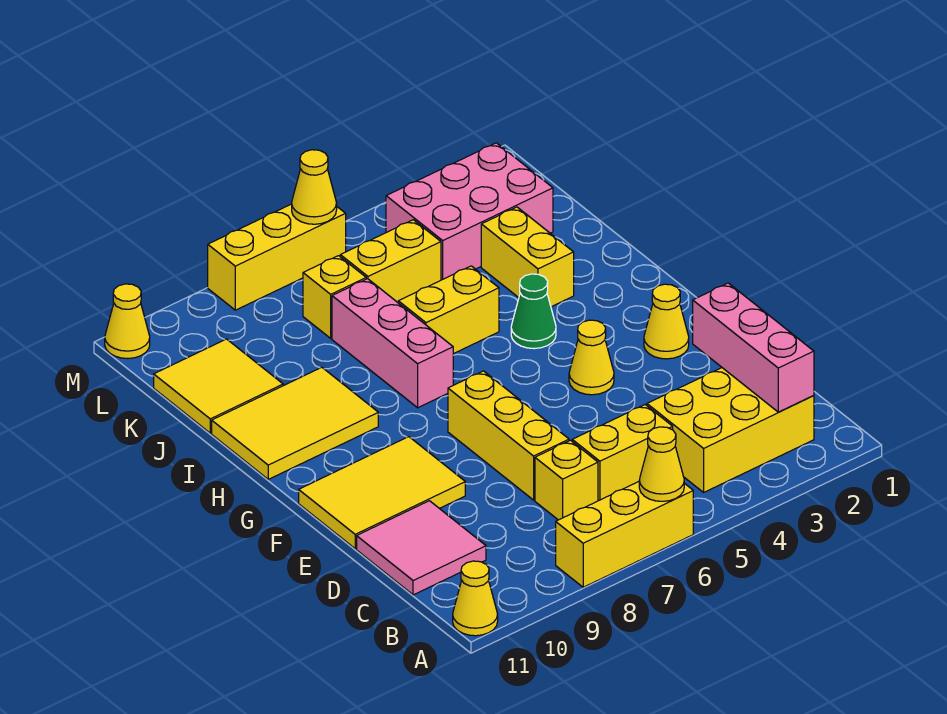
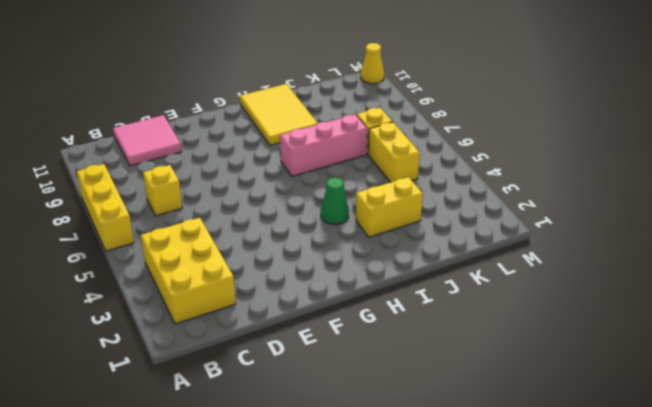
none -> yellow 1x1 cone [453,561,498,636]
none -> yellow 1x2 brick [572,405,673,501]
none -> yellow 1x3 brick [448,371,569,500]

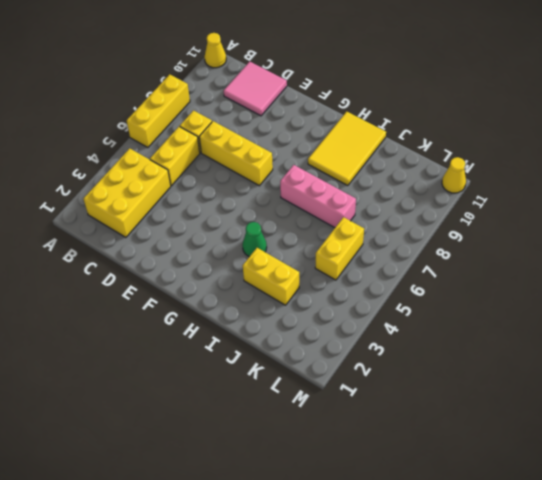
none -> yellow 2x3 tile [299,437,465,549]
none -> yellow 1x1 cone [644,284,689,359]
none -> yellow 1x1 cone [569,320,614,395]

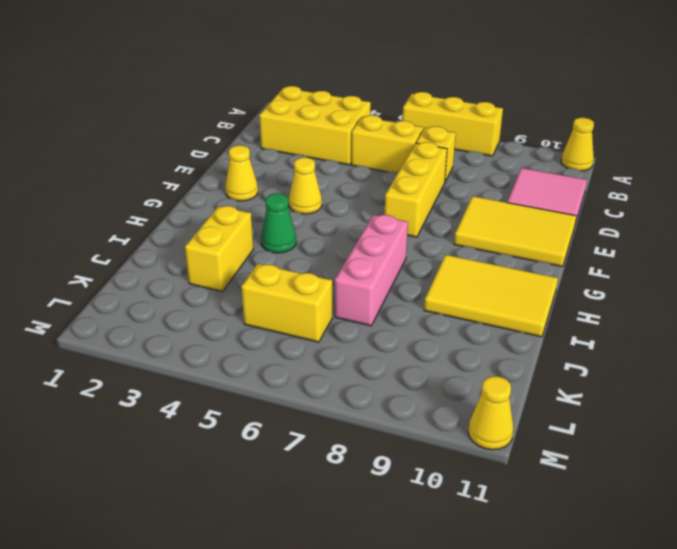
none -> yellow 1x2 brick [398,266,499,354]
none -> yellow 2x2 tile [154,339,283,433]
none -> pink 2x3 brick [386,143,553,280]

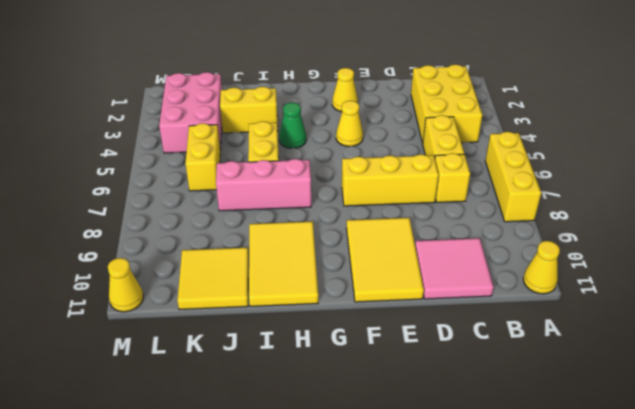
none -> yellow 1x1 brick [303,256,366,338]
none -> yellow 1x3 brick [208,204,346,310]
none -> yellow 1x1 cone [639,427,684,501]

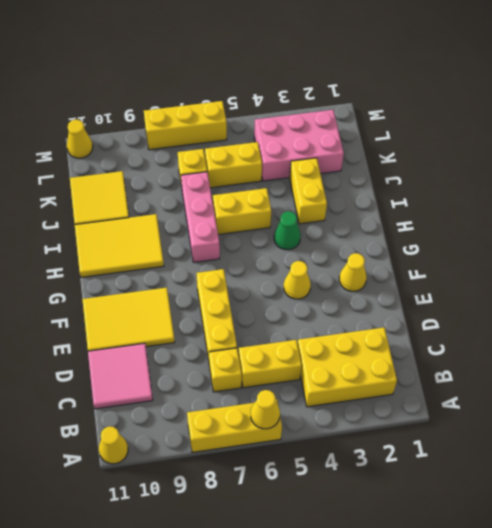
none -> pink 1x3 brick [693,283,814,412]
none -> yellow 1x1 cone [292,150,337,224]

